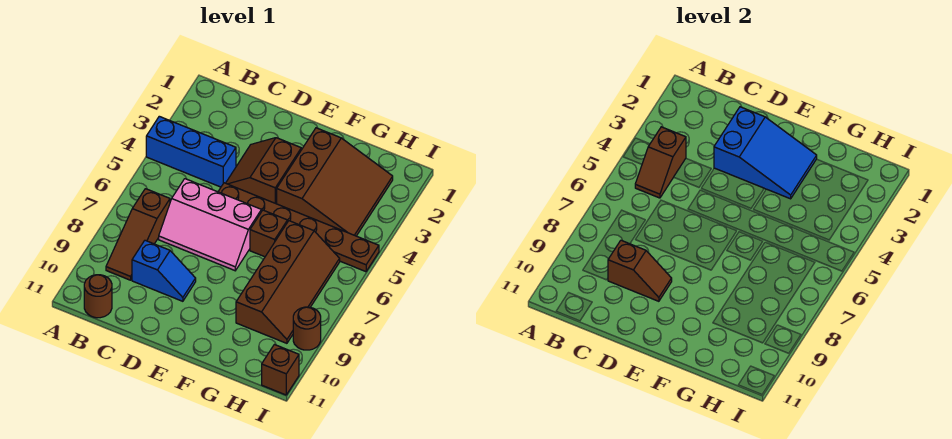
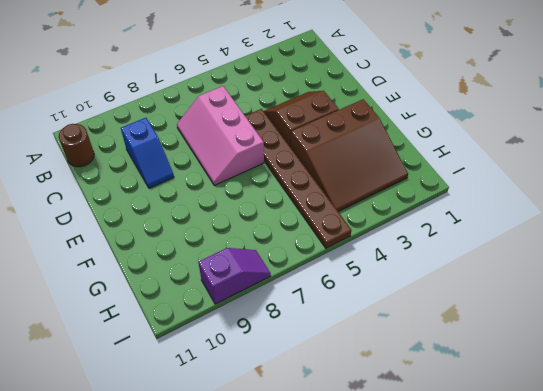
purple 1x2 slope [198,248,271,304] -> brown 1x1 round brick [293,307,321,350]
none -> blue 1x3 brick [146,116,236,187]
none -> brown 1x3 slope [106,189,170,280]
none -> brown 1x1 brick [250,210,287,257]

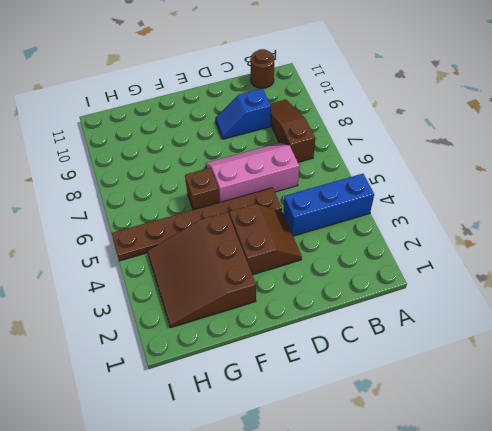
none -> brown 2x4 slope [236,221,340,343]
none -> brown 1x1 round brick [293,307,321,350]
none -> brown 1x1 brick [262,345,299,395]

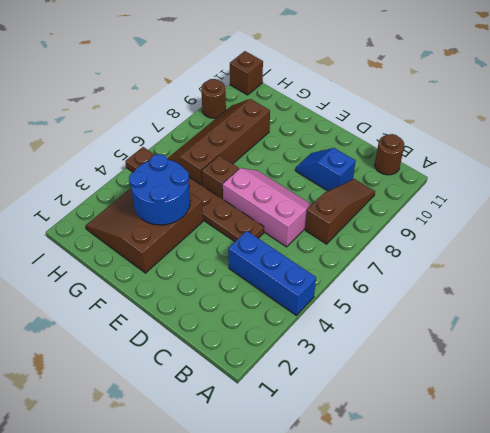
blue 2x2 round brick [129,154,190,225] -> blue 2x3 slope [714,107,817,199]
none -> brown 2x2 slope [226,138,301,204]
none -> brown 1x2 slope [635,127,686,198]
none -> brown 1x2 slope [608,240,672,301]

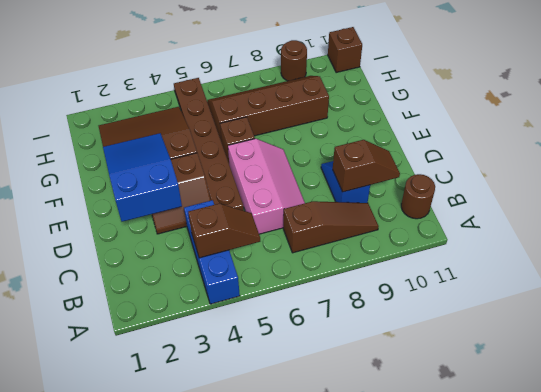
brown 1x2 slope [333,140,400,192] -> brown 1x2 slope turned to [608,240,672,301]

